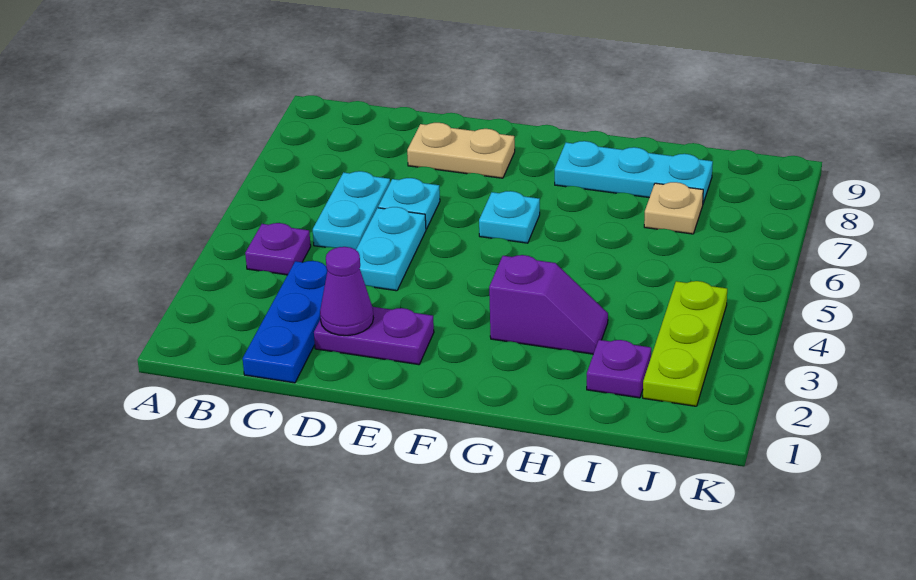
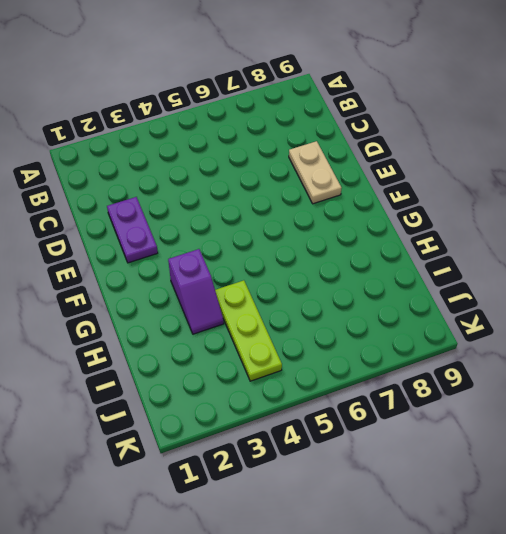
lime 1x3 plate [215,280,282,381] -> lime 1x3 plate turned to [643,281,727,406]
none -> purple 1x1 plate [245,223,311,275]
none -> blue 1x3 plate [243,261,327,383]
none -> cyan 1x2 plate [313,171,390,250]

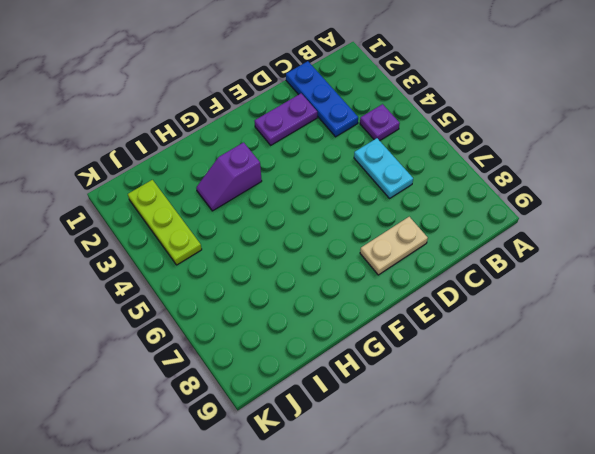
none -> cyan 1x2 plate [356,207,426,291]
none -> cyan 1x1 plate [378,178,440,229]
none -> cyan 1x1 plate [479,191,540,243]

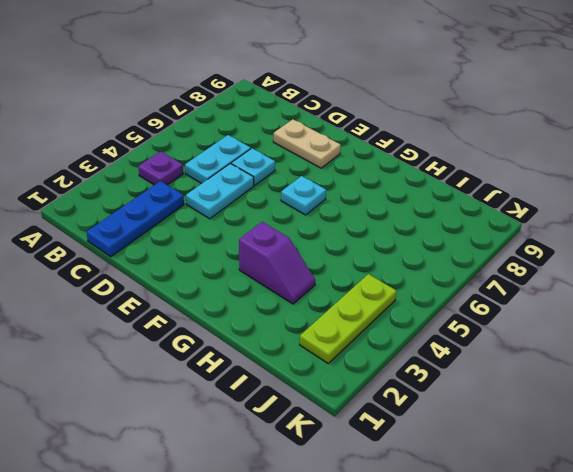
none -> purple 1x2 plate [314,307,434,365]
none -> cyan 1x3 plate [555,141,713,203]
none -> purple 1x1 plate [587,340,651,398]

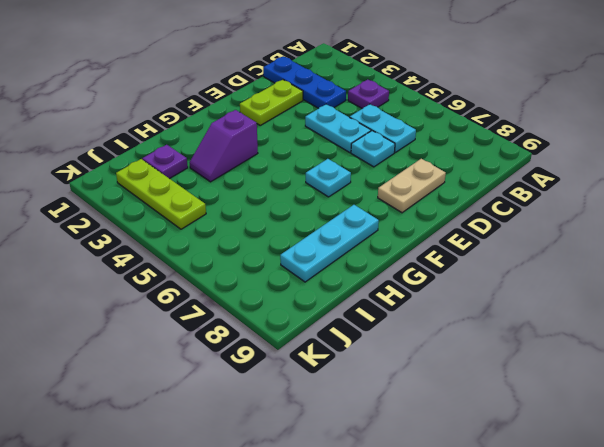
lime 1x2 plate [240,80,303,125] -> purple 1x2 plate [314,307,434,365]
none -> tan 1x1 plate [644,182,703,234]
none -> purple 1x1 cone [320,247,373,336]

